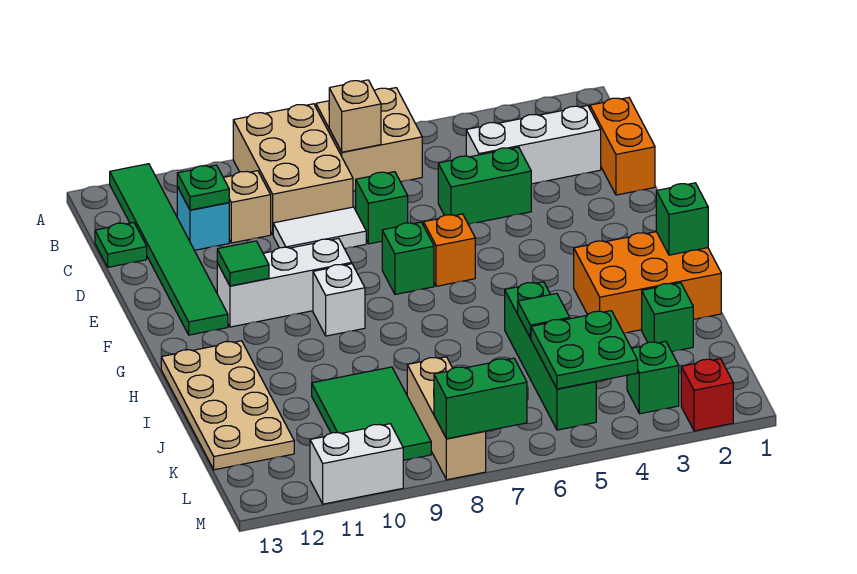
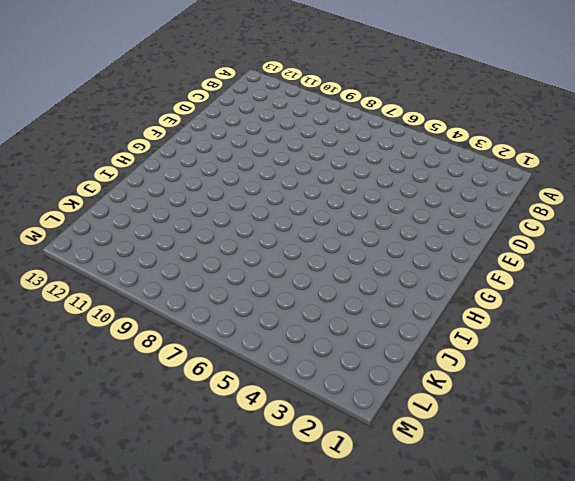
none -> tan 2x2 brick [316,88,422,191]
none -> tan 2x3 brick [233,104,353,235]
none -> green 1x6 tile [110,164,228,335]
none -> orange 1x2 brick [590,98,655,195]

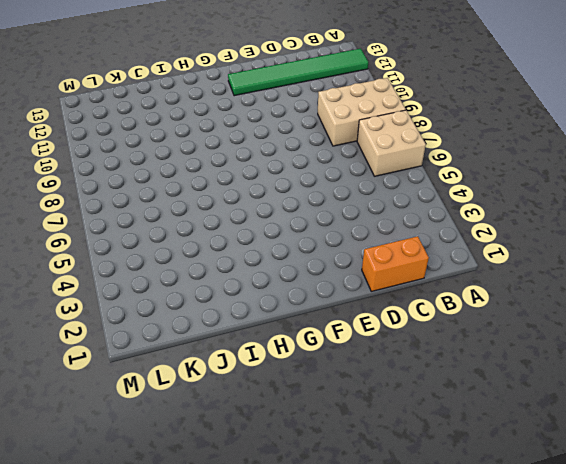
none -> white 1x3 brick [466,106,601,184]
none -> tan 1x1 brick [223,171,271,243]
none -> cyan 1x1 brick [177,187,229,250]
none -> green 1x1 plate [95,223,147,267]

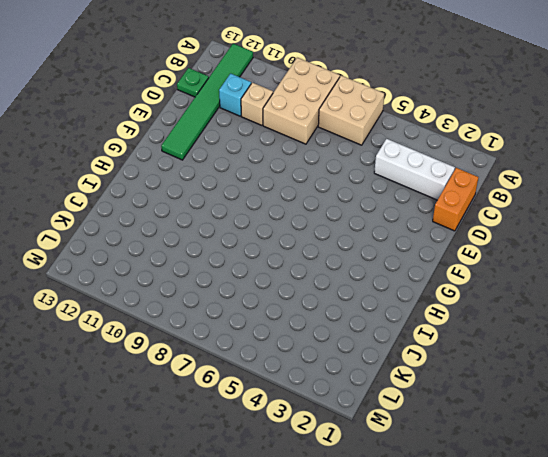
none -> green 1x2 brick [438,147,531,225]
none -> green 1x1 brick [356,172,408,244]
none -> white 1x2 tile [273,207,366,249]
none -> orange 1x1 brick [424,214,475,286]

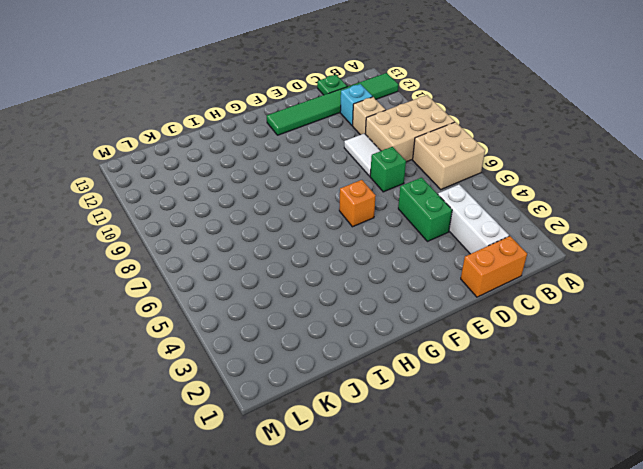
none -> green 1x1 brick [382,222,434,294]
none -> white 1x3 brick [217,238,352,327]
none -> white 1x1 brick [313,264,365,336]
none -> orange 2x3 brick [574,232,721,333]

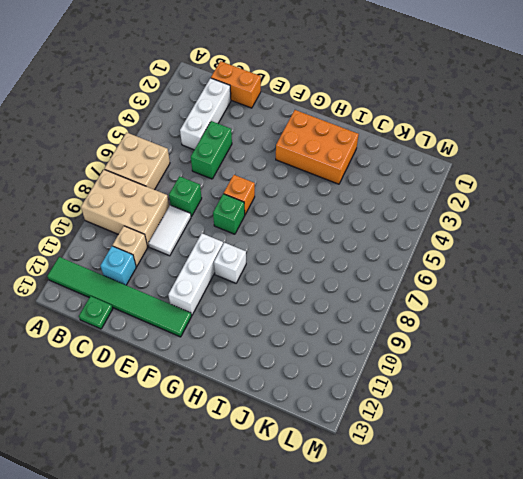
orange 2x3 brick [276,110,359,184] -> orange 2x3 brick turned to [574,232,721,333]
none -> tan 2x4 plate [161,341,294,470]
none -> green 1x4 brick [505,282,596,430]
none -> green 1x1 brick [642,283,693,352]
none -> green 2x3 tile [312,367,431,460]

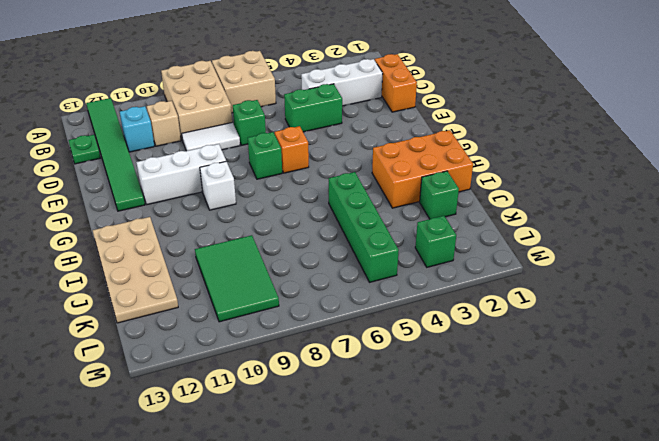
none -> tan 1x3 brick [407,357,486,480]
none -> red 1x1 brick [681,359,733,431]
none -> white 1x2 brick [310,424,403,504]
none -> tan 1x1 brick [329,80,381,152]

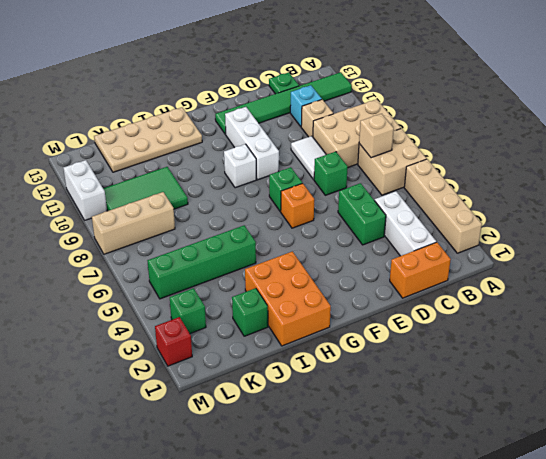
tan 1x4 brick [404,159,482,253] -> none
none -> green 1x1 plate [177,165,229,210]
none -> green 1x1 tile [217,241,269,286]
none -> green 1x1 brick [656,183,708,255]
none -> green 1x1 tile [518,293,570,338]

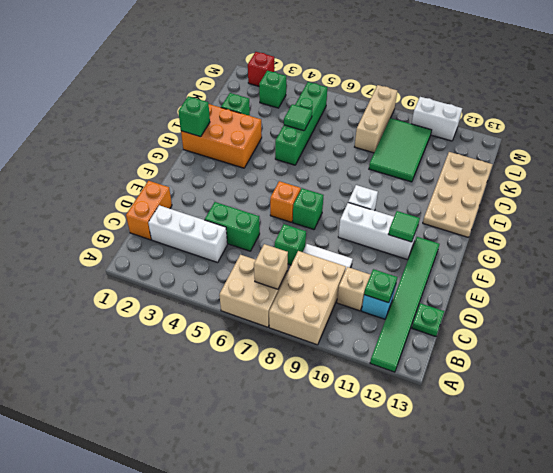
none -> green 2x2 plate [531,311,638,389]
none -> green 1x2 brick [434,358,527,439]

